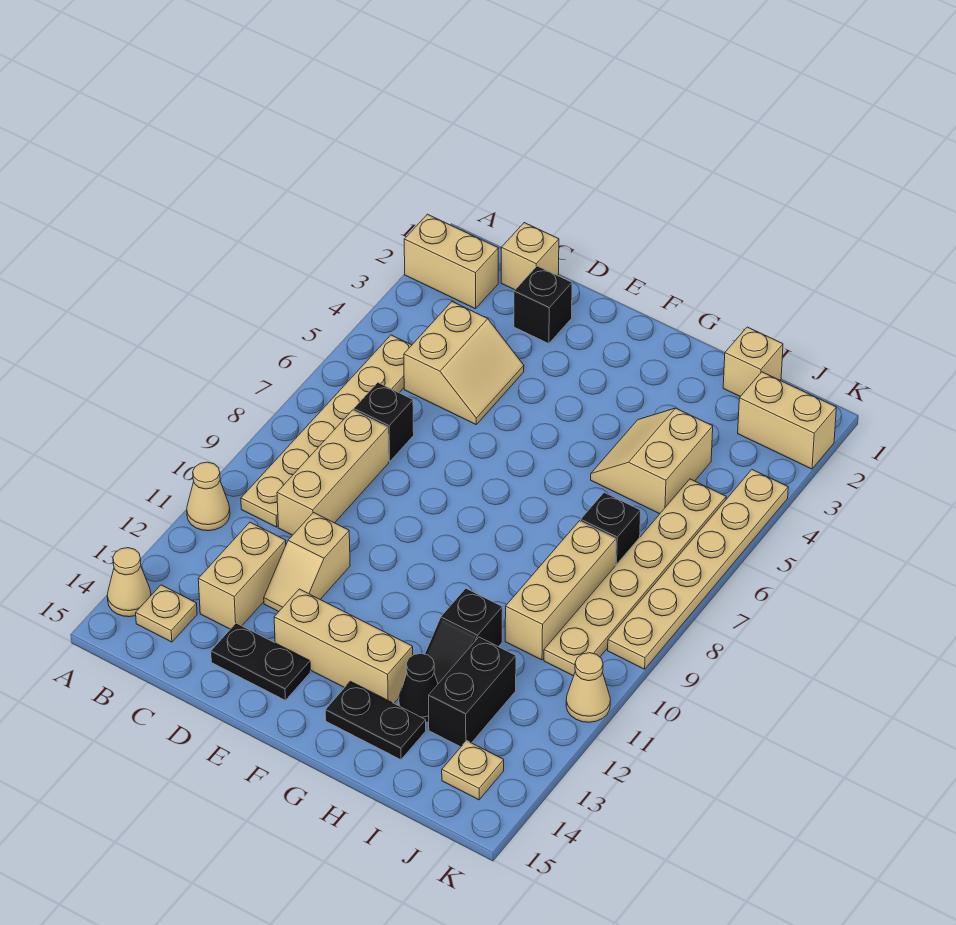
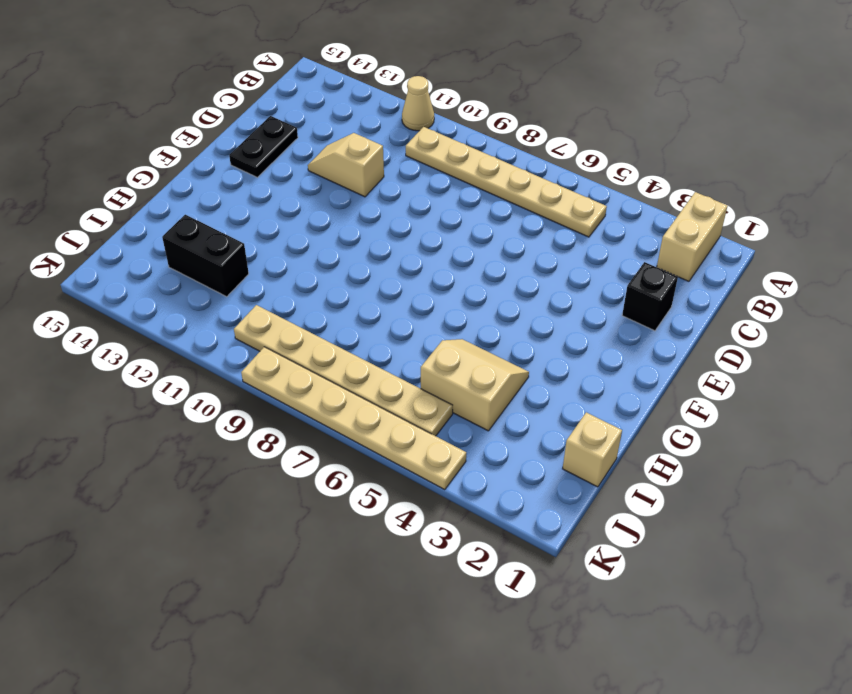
none -> tan 1x1 cone [107,548,151,617]
none -> tan 1x1 plate [136,585,197,642]
none -> tan 1x1 brick [501,223,559,290]

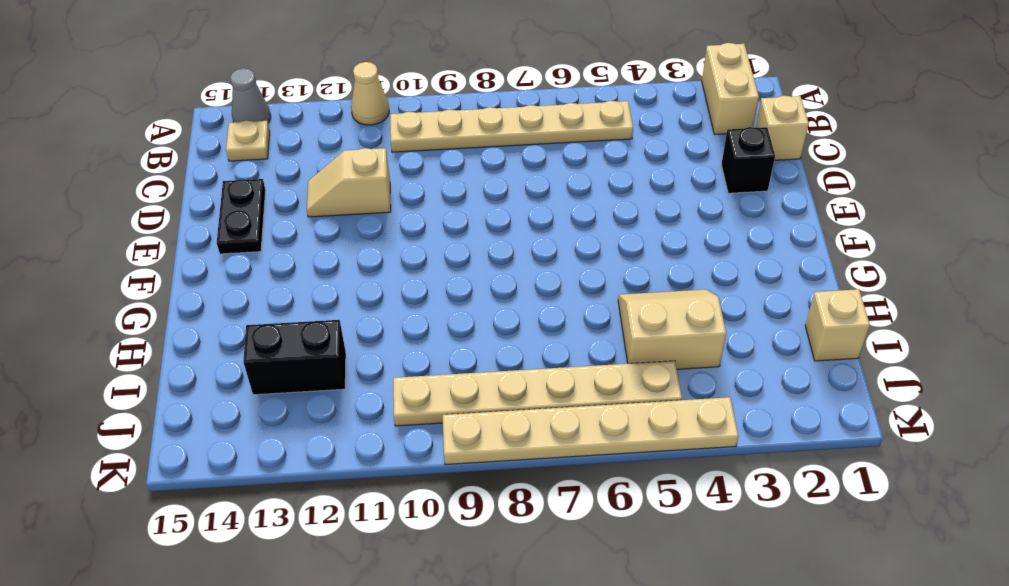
grey 1x1 cone [230,68,271,123] -> tan 1x1 cone [107,548,151,617]
none -> tan 2x2 slope [404,302,524,424]
none -> black 1x1 brick [354,383,414,462]
none -> tan 1x3 brick [277,410,389,535]

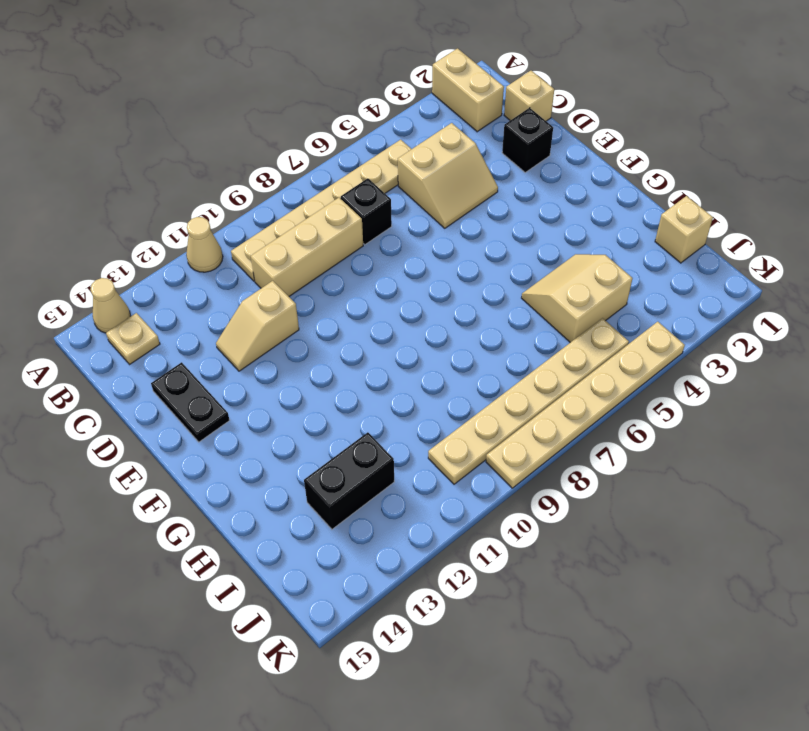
none -> tan 1x2 brick [198,522,286,629]
none -> tan 1x3 brick [274,589,413,703]
none -> black 1x2 plate [325,681,426,760]

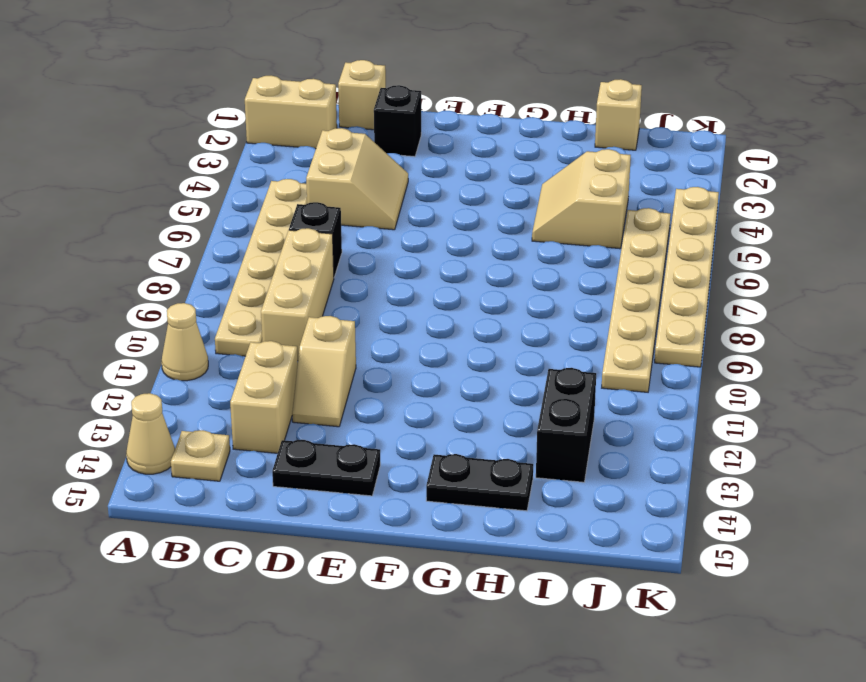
none -> tan 1x3 brick [274,589,413,703]
none -> black 1x2 slope [425,589,502,684]
none -> black 1x1 cone [399,654,438,722]

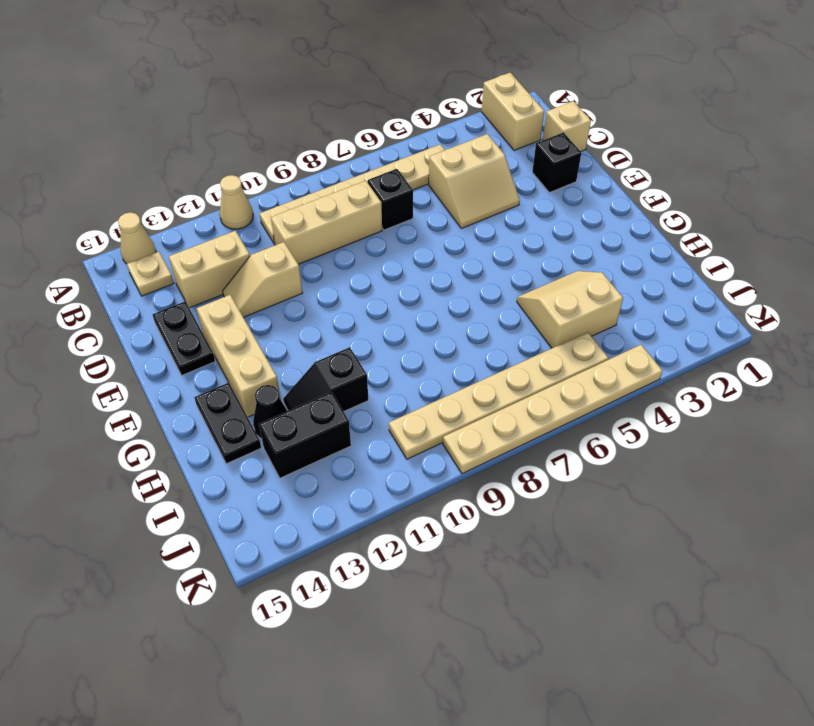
none -> tan 1x1 brick [723,327,783,397]
none -> black 1x1 brick [581,493,641,566]
none -> tan 1x3 brick [505,521,616,660]

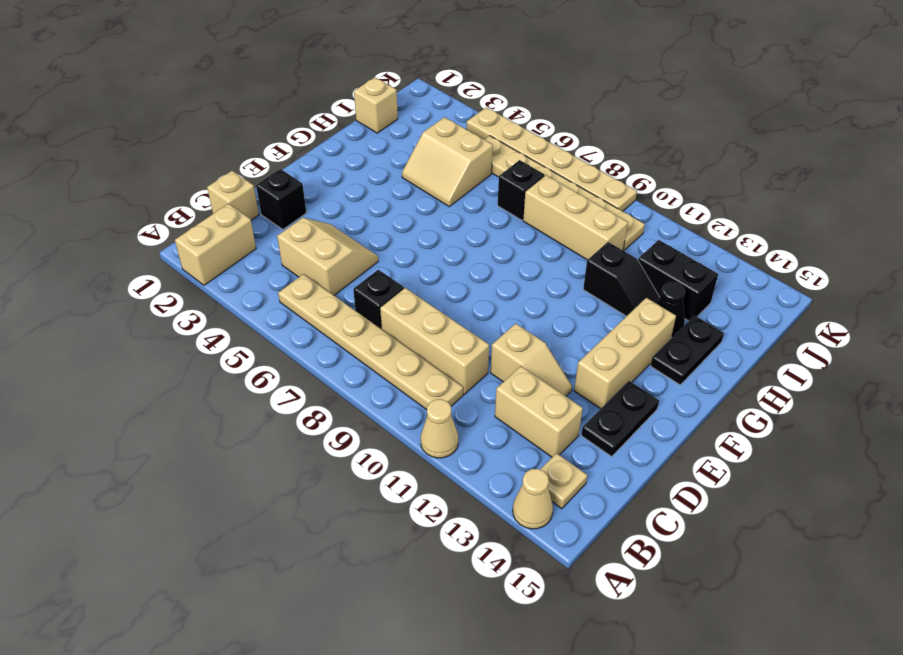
none -> tan 1x2 brick [738,372,836,469]
none -> tan 1x1 plate [442,741,504,800]
none -> tan 1x1 cone [566,653,610,722]

